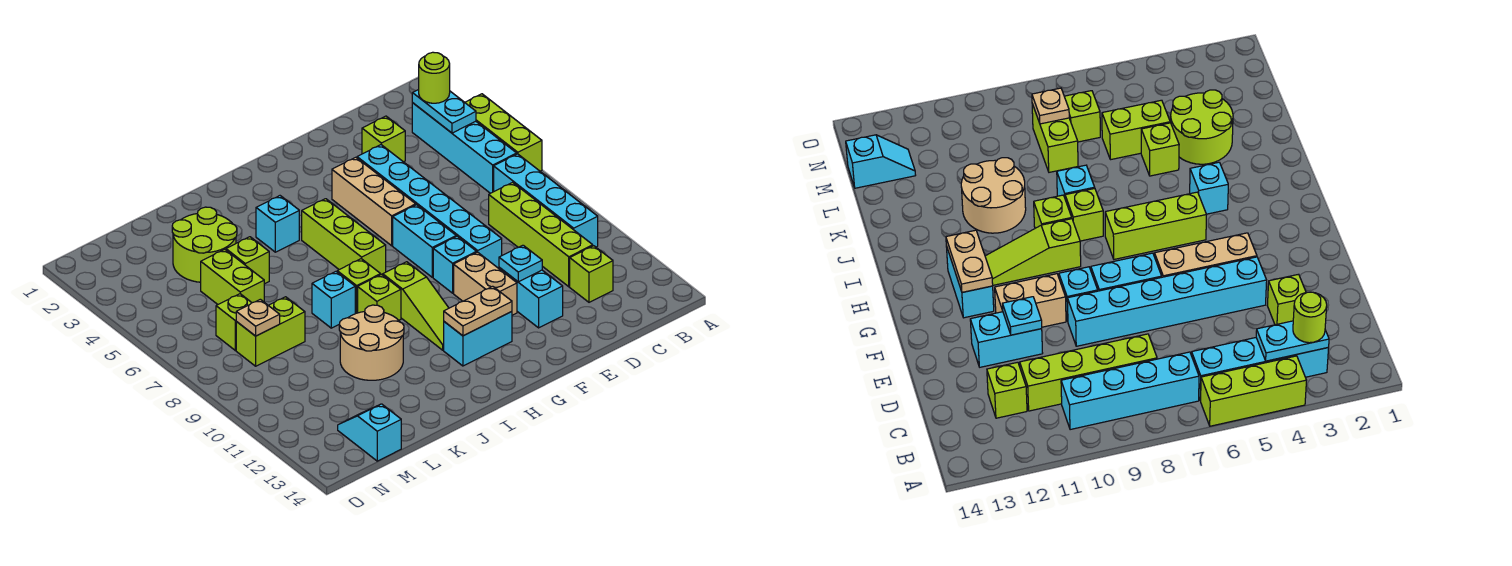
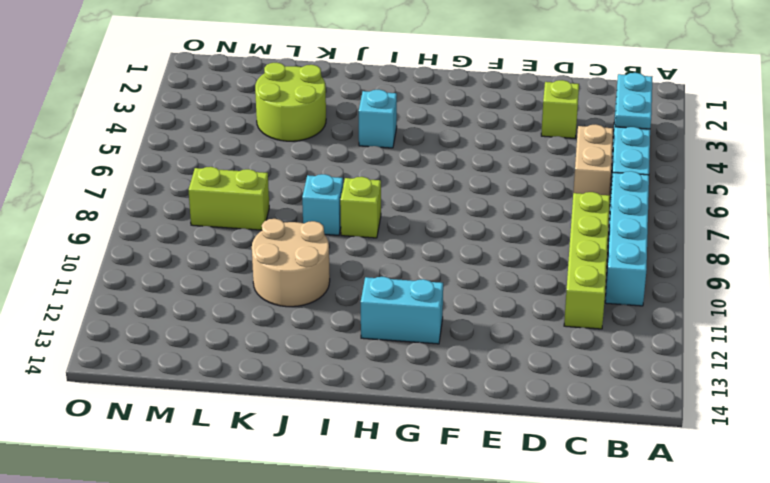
tan 1x2 brick [573,124,613,195] -> tan 1x2 brick moved to [454,252,517,315]
none -> lime 1x3 brick [465,94,542,171]
none -> lime 1x1 brick [570,246,613,302]
none -> cyan 1x6 brick [357,145,502,268]
none -> cyan 1x2 brick [499,268,563,328]

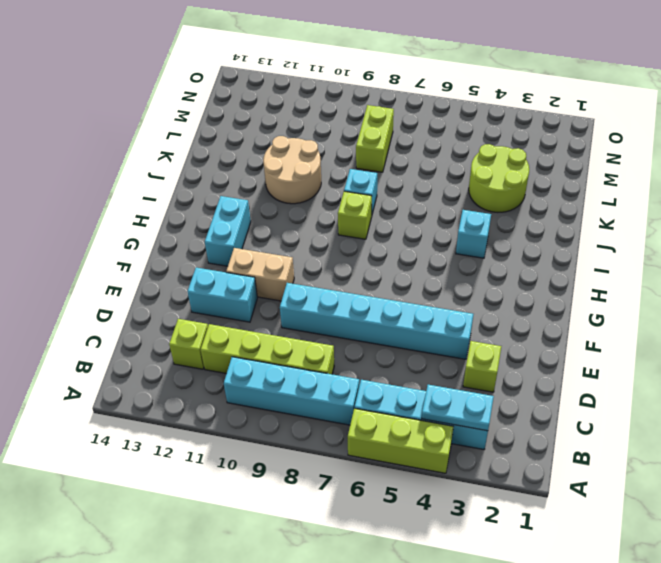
none -> tan 1x3 brick [332,157,416,246]
none -> cyan 1x2 brick [393,205,456,277]
none -> cyan 1x1 brick [433,236,477,293]
none -> lime 1x3 brick [302,199,386,275]

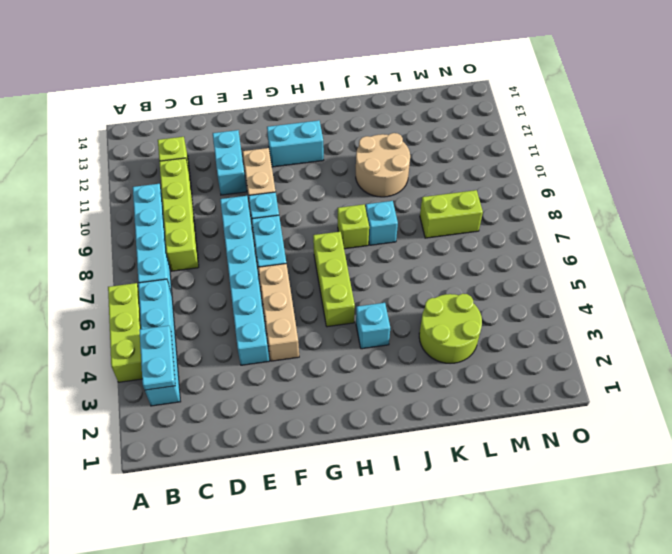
none -> lime 1x1 brick [362,116,405,162]
none -> lime 1x3 slope [383,262,449,350]
none -> lime 1x1 brick [358,275,401,320]
none -> lime 1x1 brick [226,237,269,284]

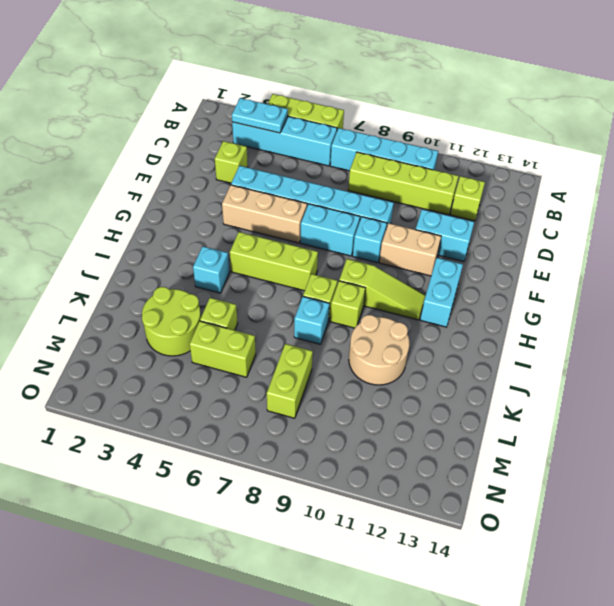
none -> lime 1x1 brick [216,294,252,350]
none -> cyan 1x2 slope [338,404,401,461]
none -> cyan 1x1 plate [499,245,542,282]
none -> tan 1x2 plate [444,286,512,336]

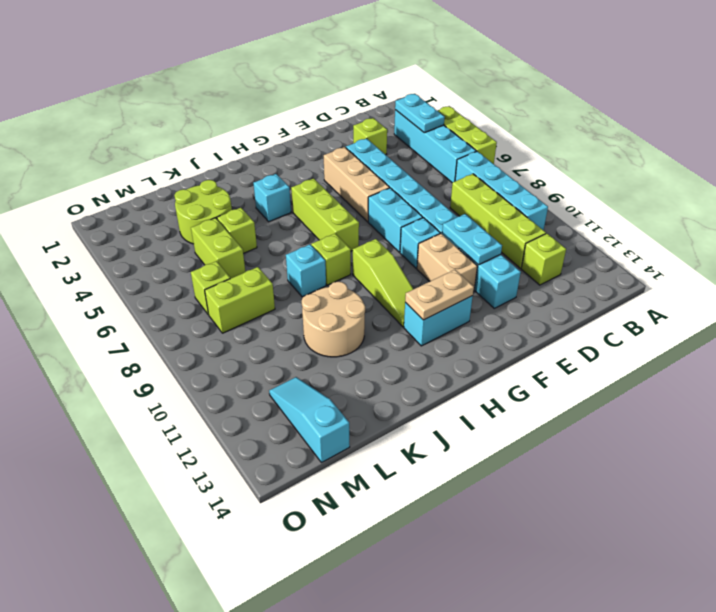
cyan 1x2 plate [442,214,502,265] -> cyan 1x1 plate [499,245,542,282]
cyan 1x3 slope [269,377,350,463] -> cyan 1x2 slope [338,404,401,461]
none -> lime 1x1 brick [358,275,401,320]
none -> tan 1x1 plate [236,299,280,336]
none -> lime 1x1 round brick [419,52,450,103]

